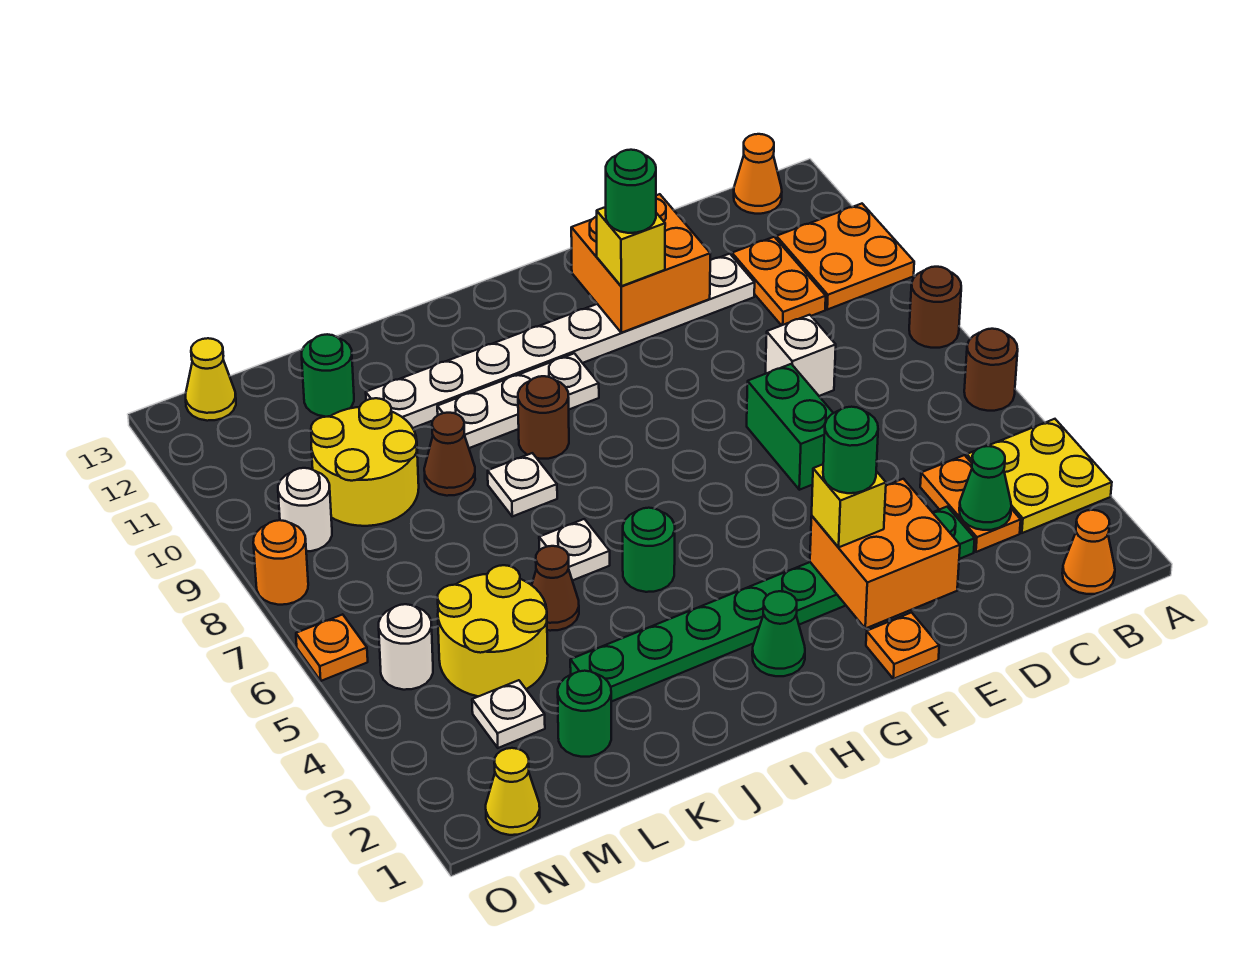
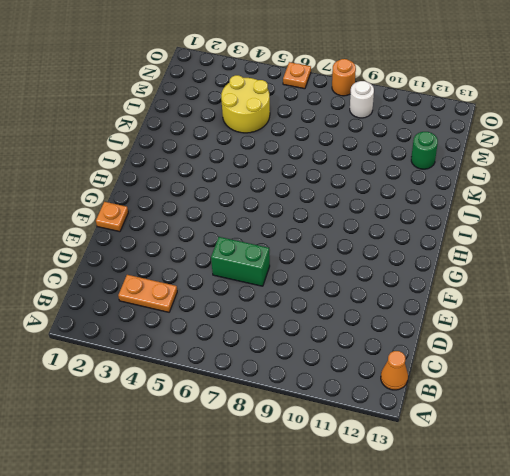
none -> yellow 2x2 plate [967,419,1112,533]
none -> brown 1x1 round brick [964,329,1018,411]
none -> brown 1x1 round brick [909,267,961,348]
none -> orange 2x2 plate [776,204,914,310]

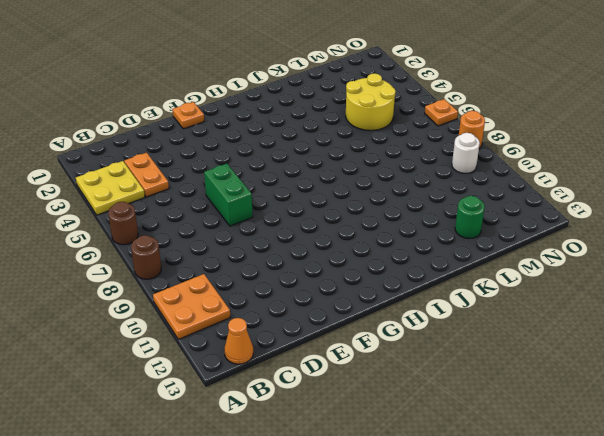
none -> orange 1x1 cone [1062,510,1115,594]
none -> orange 1x2 plate [732,237,826,326]
none -> green 1x8 plate [570,507,975,702]
none -> white 1x1 brick [766,315,836,396]

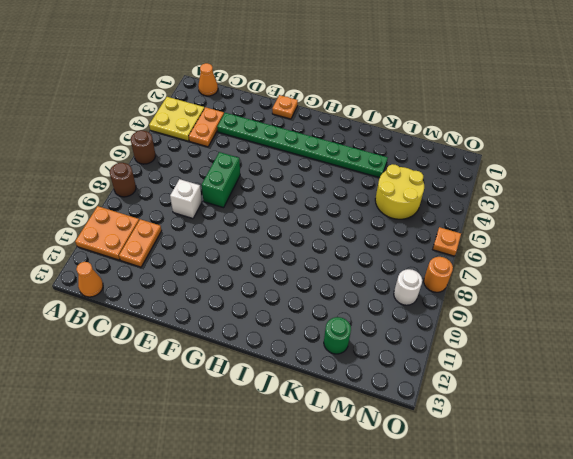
none -> white 1x8 plate [366,254,755,428]
none -> green 1x1 cone [752,591,805,676]
none -> white 1x3 plate [437,353,599,448]
none -> green 1x1 round brick [623,508,675,592]

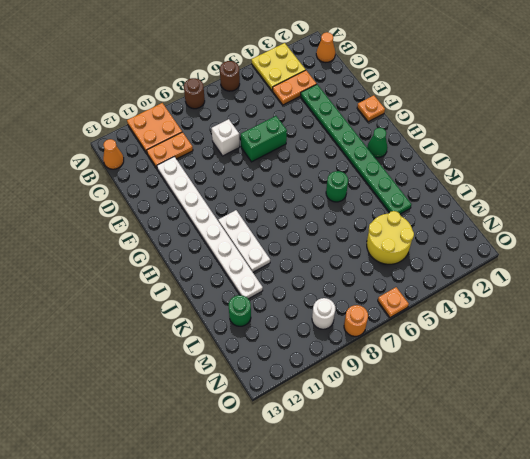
none -> brown 1x1 round brick [518,376,569,459]
none -> white 1x1 plate [539,519,610,581]
none -> white 1x1 plate [488,453,557,516]
none -> brown 1x1 cone [532,546,579,631]

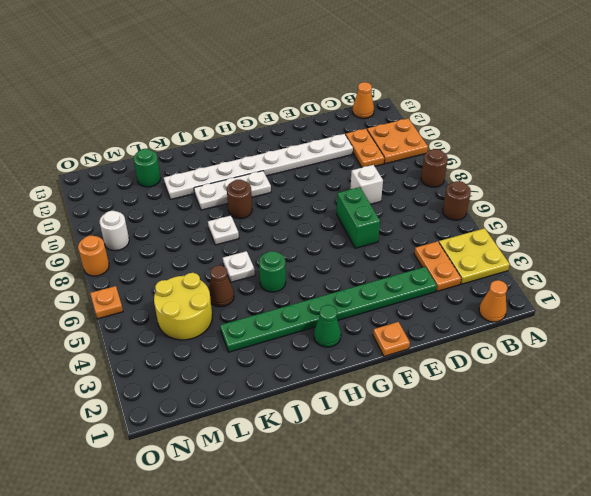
none -> brown 1x1 cone [424,413,475,496]
none -> green 1x1 round brick [558,671,611,757]
none -> yellow 2x2 round brick [311,398,419,526]
none -> white 1x1 plate [472,680,545,748]

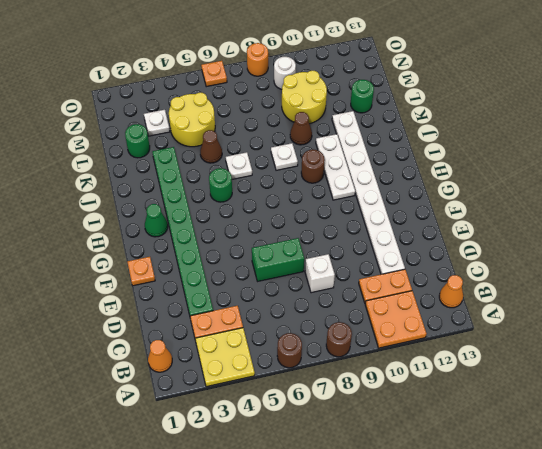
none -> yellow 1x1 cone [486,748,540,835]
none -> white 1x1 round brick [379,604,433,690]
none -> yellow 1x1 cone [186,338,236,421]
none -> green 1x1 cone [959,446,1011,530]

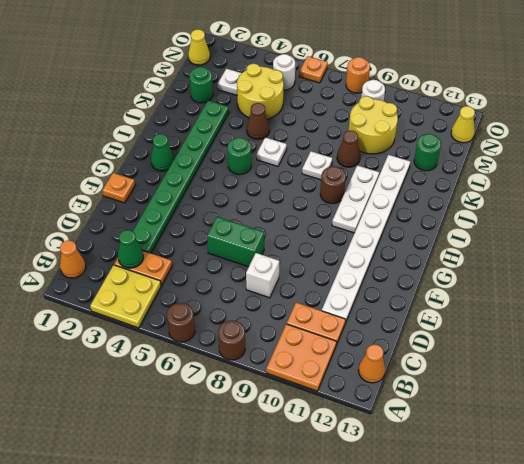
none -> orange 2x2 brick [810,479,960,629]
none -> orange 2x2 brick [571,194,710,333]
none -> yellow 1x1 brick [812,464,886,547]
none -> yellow 1x1 brick [597,207,665,286]

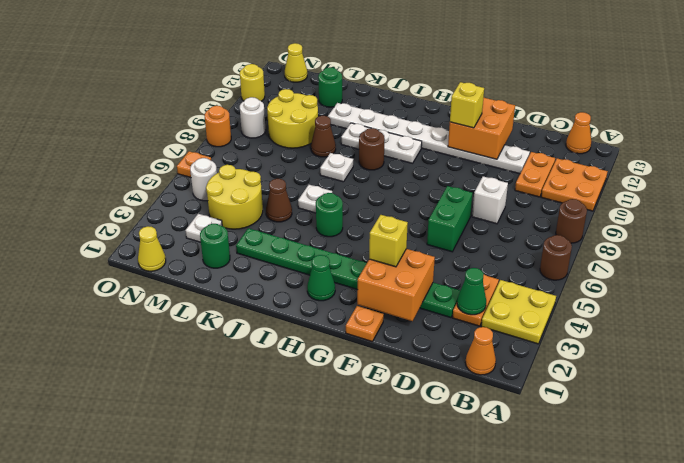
yellow 1x1 round brick [240,64,265,101] -> none
none -> green 1x1 round brick [823,407,878,493]
none -> green 1x1 round brick [606,150,656,233]

